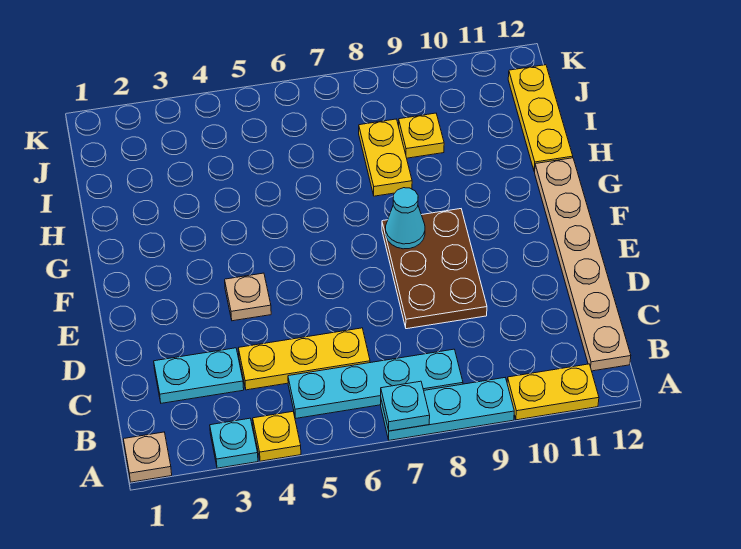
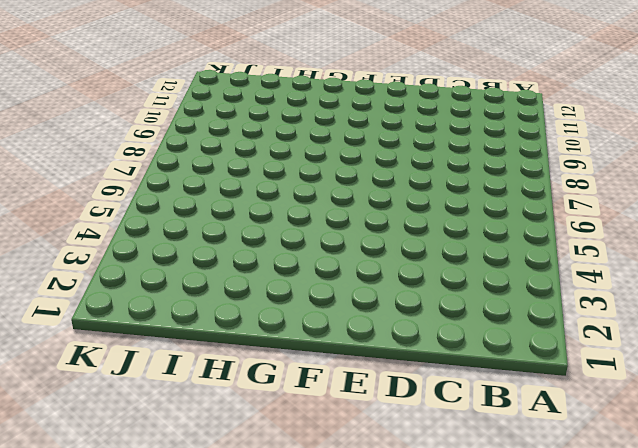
none -> tan 1x1 plate [124,432,172,482]
none -> cyan 1x1 plate [210,418,258,468]
none -> yellow 1x1 plate [253,412,301,461]

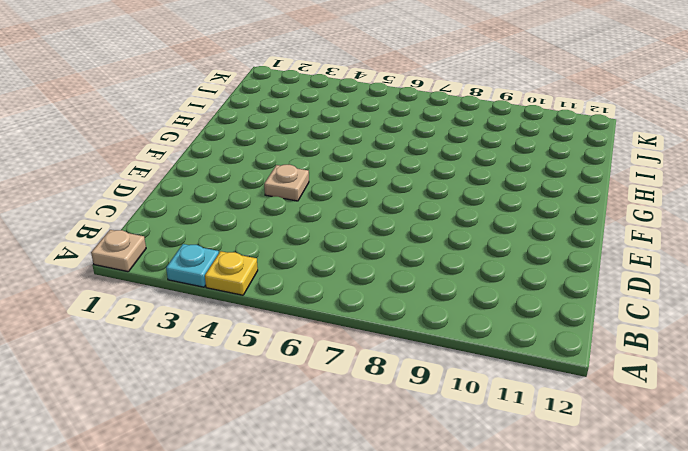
none -> cyan 1x3 plate [381,378,514,440]
none -> yellow 1x2 plate [507,364,599,420]
none -> cyan 1x4 plate [288,349,463,418]

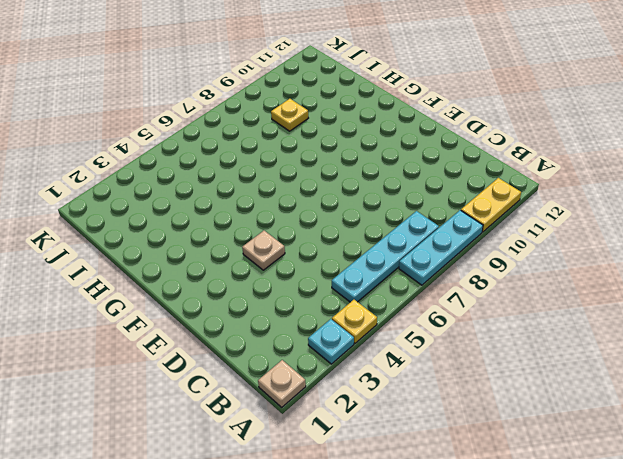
none -> tan 1x6 plate [535,158,631,371]
none -> cyan 1x2 plate [154,348,244,403]
none -> yellow 1x3 plate [238,328,370,390]

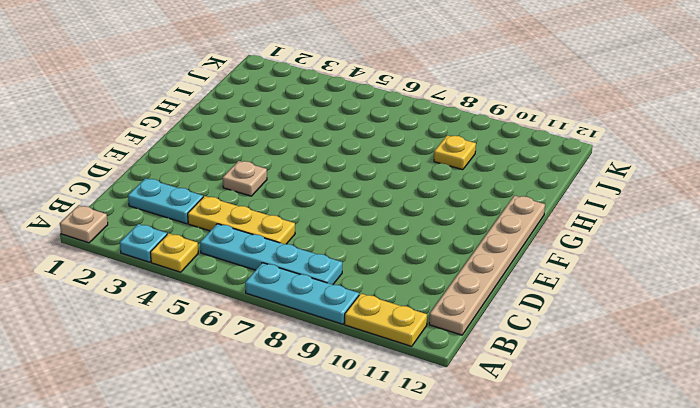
none -> brown 2x3 plate [382,209,487,329]
none -> yellow 1x2 plate [359,119,412,196]
none -> yellow 1x3 plate [508,65,573,172]

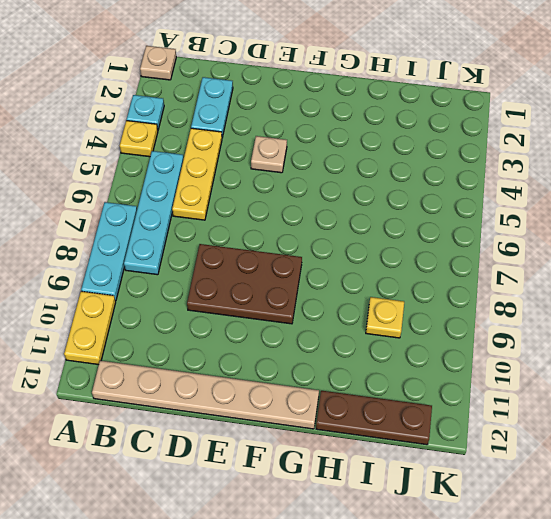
brown 1x3 plate [316,391,432,445] -> yellow 1x3 plate [508,65,573,172]
none -> yellow 1x2 plate [359,119,412,196]
none -> cyan 1x1 plate [381,381,430,431]
none -> cyan 1x1 cone [386,188,425,249]

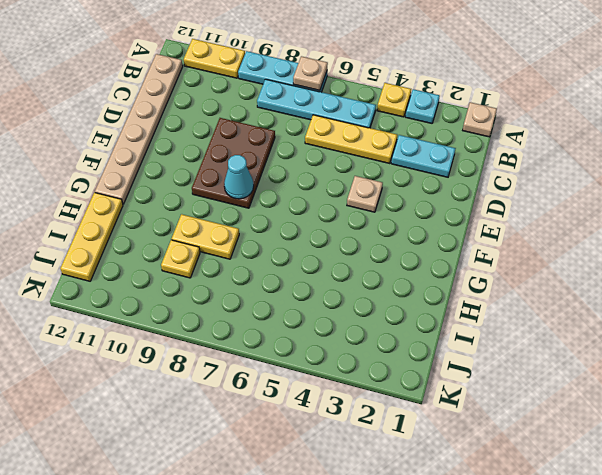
tan 1x1 plate [293,56,328,90] -> cyan 1x1 plate [381,381,430,431]
yellow 1x2 plate [172,214,239,259] -> yellow 1x2 plate turned to [359,119,412,196]

